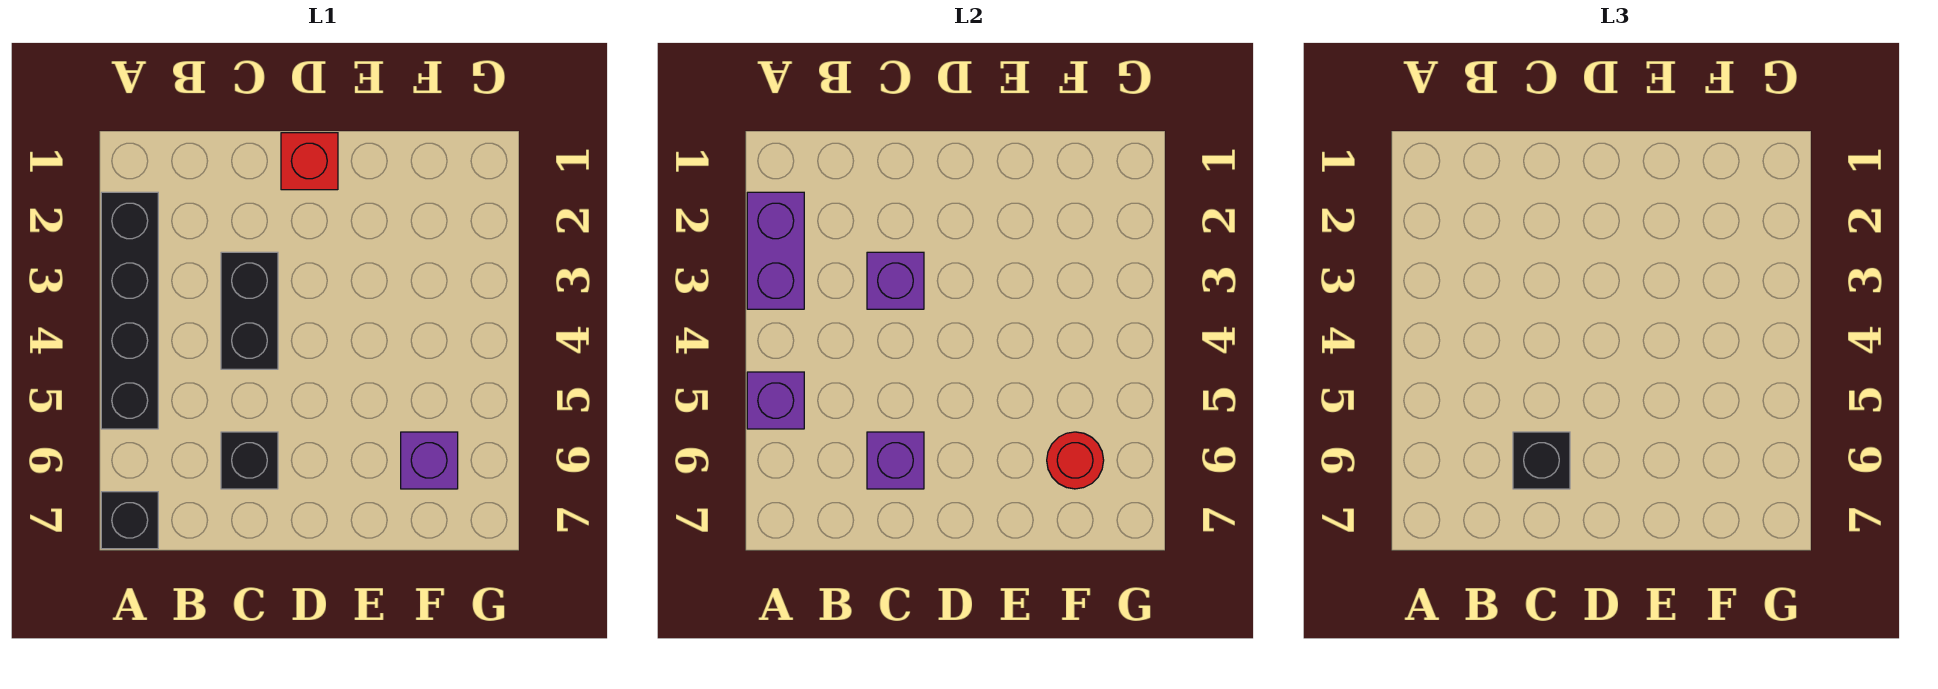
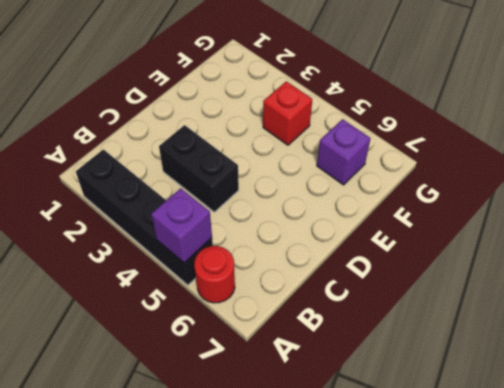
red 1x1 round brick [194,246,235,303] -> red 1x1 round brick moved to [1047,432,1104,489]
red 1x1 brick [263,81,312,145] -> red 1x1 brick moved to [281,133,338,190]
none -> black 1x1 brick [101,492,158,549]
none -> black 1x1 brick [221,432,278,489]
none -> purple 1x2 brick [747,192,804,309]

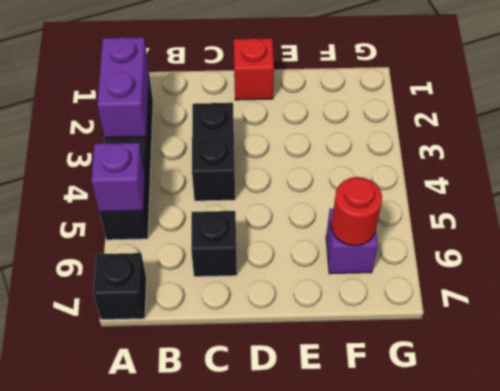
none -> purple 1x1 brick [867,252,924,309]
none -> purple 1x1 brick [867,432,924,489]
none -> black 1x1 brick [1513,432,1570,489]

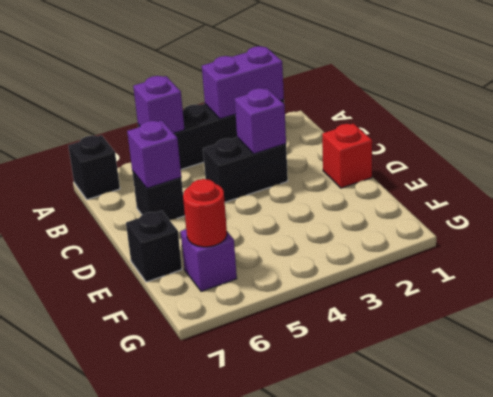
black 1x1 brick [126,211,182,282] -> black 1x1 brick moved to [1513,432,1570,489]

